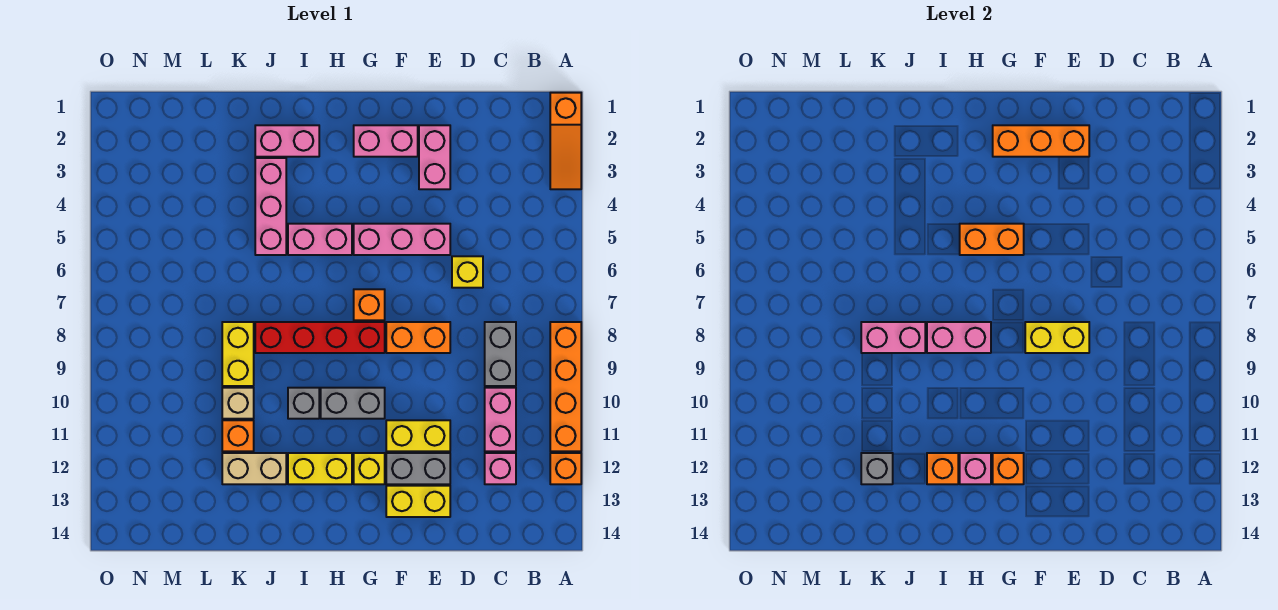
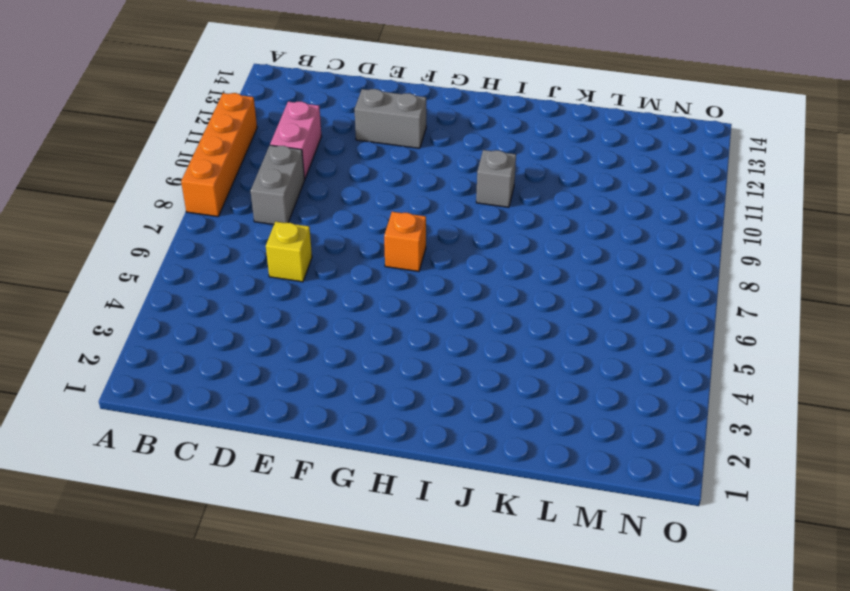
none -> orange 1x3 slope [550,93,581,189]
none -> orange 1x1 brick [550,453,581,484]
none -> pink 1x1 brick [485,453,516,484]
none -> pink 1x2 brick [419,125,450,189]

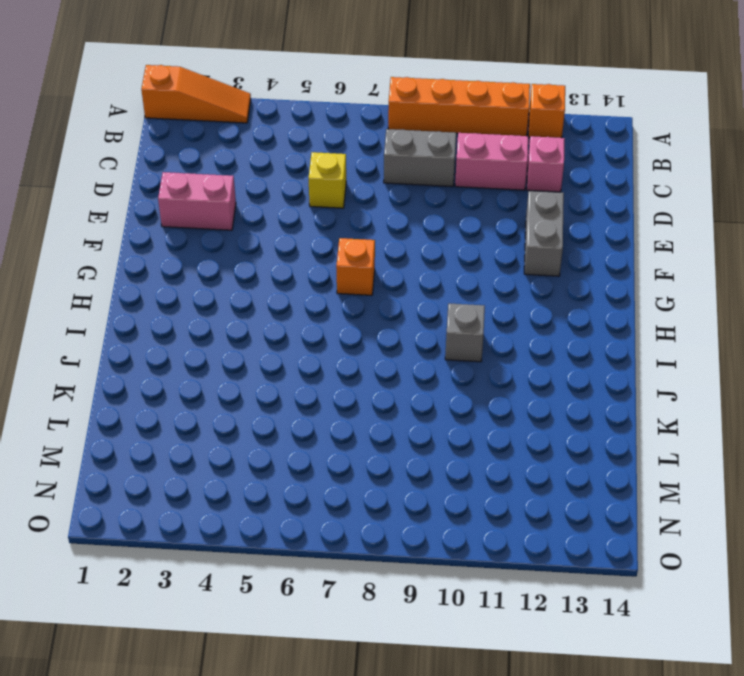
none -> pink 1x3 brick [354,224,450,255]
none -> orange 1x2 brick [386,322,450,353]
none -> yellow 1x2 brick [386,420,450,451]
none -> yellow 1x2 brick [386,486,450,517]

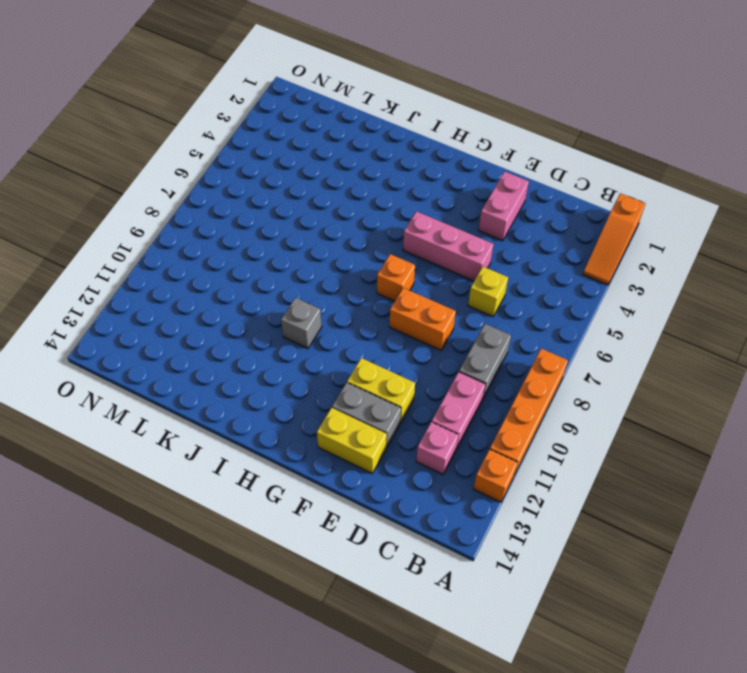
none -> pink 1x2 brick [354,125,418,157]
none -> red 1x4 brick [255,322,385,353]
none -> grey 1x2 brick [321,388,385,419]
none -> yellow 1x1 brick [354,453,385,484]

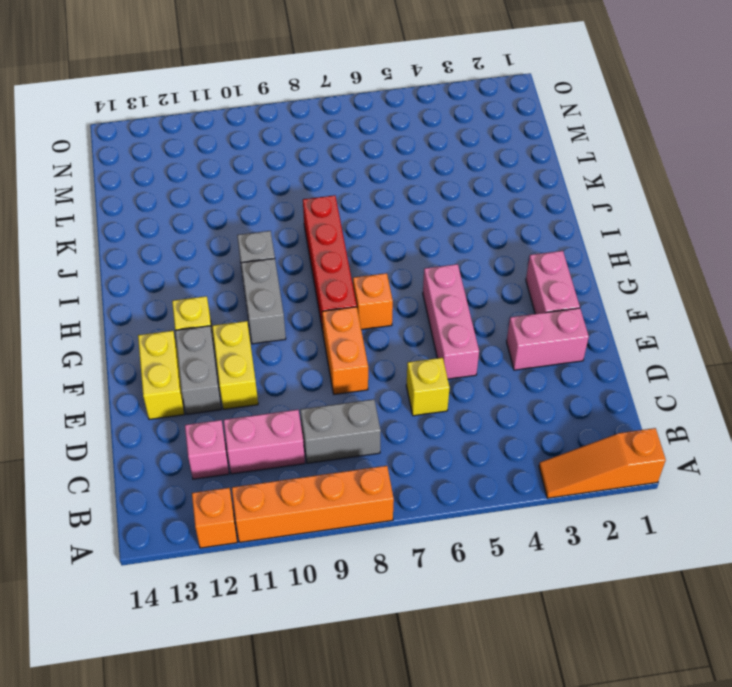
none -> pink 1x2 brick [288,224,352,255]
none -> yellow 1x2 brick [288,453,352,484]
none -> pink 1x2 brick [255,125,319,157]
none -> pink 1x3 brick [255,158,286,255]

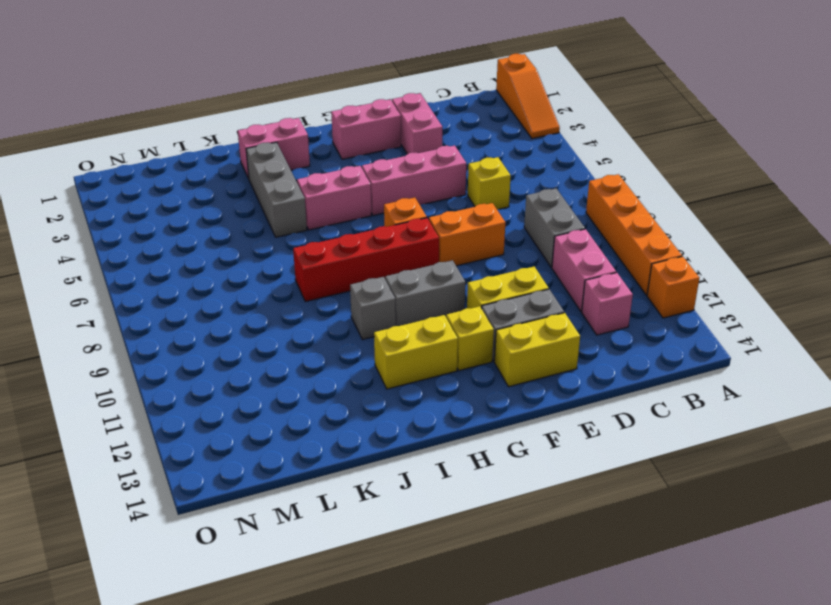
grey 1x3 brick [246,142,307,237] -> pink 1x3 brick [255,158,286,255]
none -> tan 1x2 brick [222,453,286,484]
none -> yellow 1x2 brick [222,322,254,386]
none -> tan 1x1 brick [222,388,254,419]
none -> orange 1x1 brick [222,420,254,451]

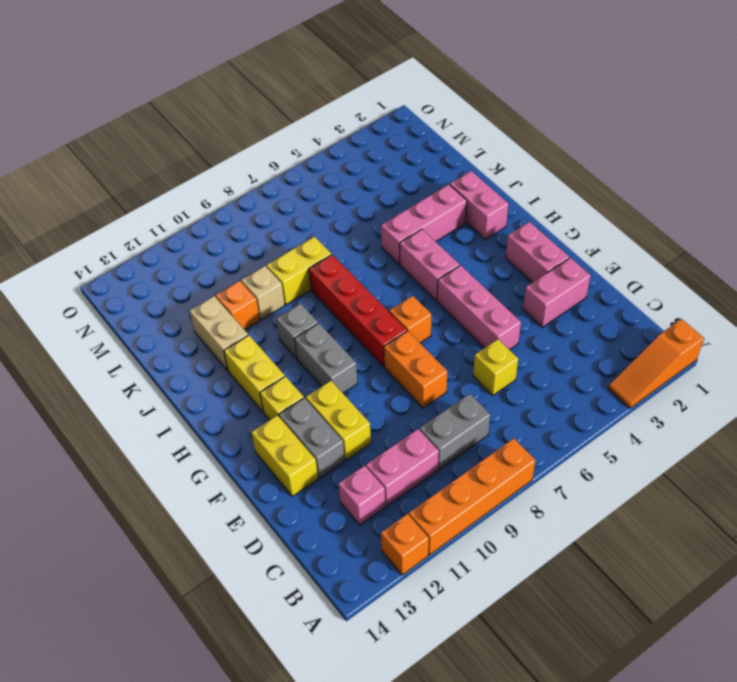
none -> orange 1x3 brick [993,125,1089,157]
none -> yellow 1x2 brick [1025,322,1089,353]
none -> orange 1x2 brick [960,224,1024,255]
none -> orange 1x1 brick [993,453,1024,484]

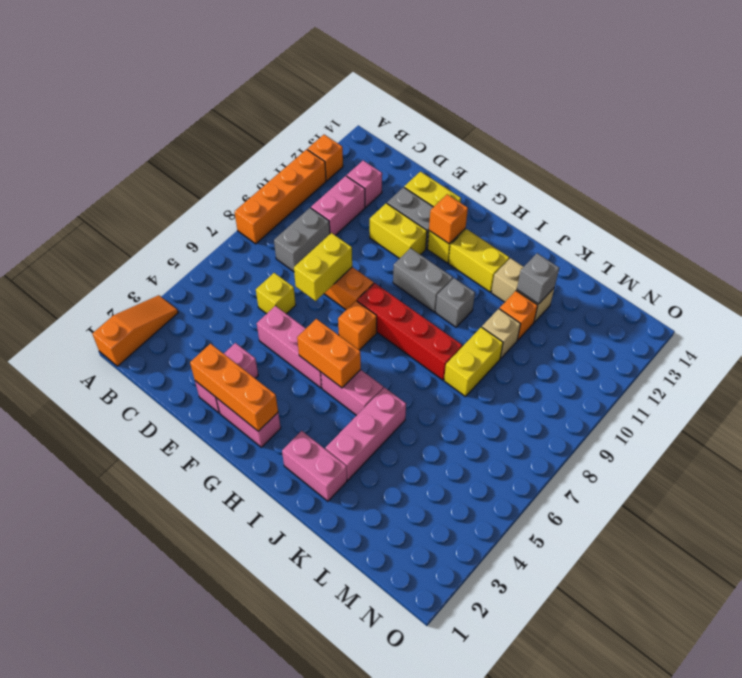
yellow 1x2 brick [294,233,352,301] -> yellow 1x2 brick turned to [1025,322,1089,353]
none -> pink 1x2 brick [927,322,991,353]
none -> pink 1x1 brick [960,453,991,484]
none -> orange 1x1 brick [927,453,958,484]
none -> pink 1x2 brick [861,322,925,353]

